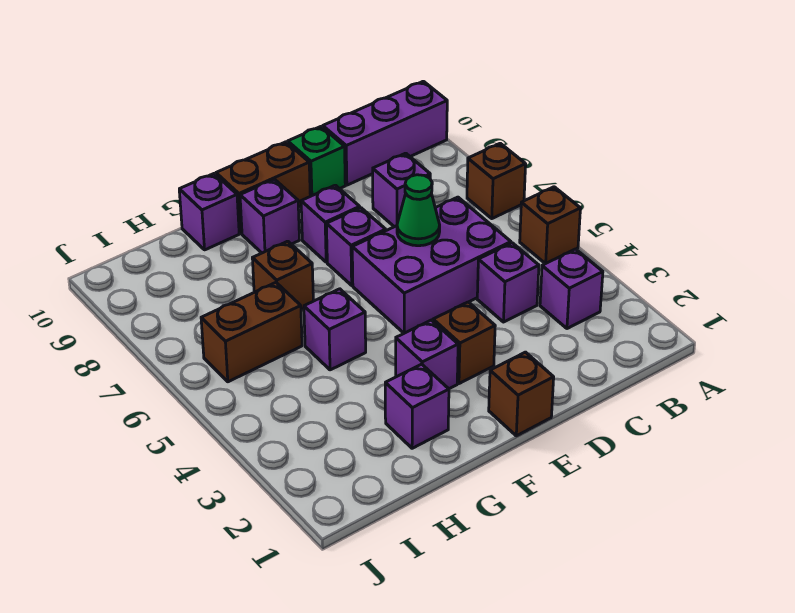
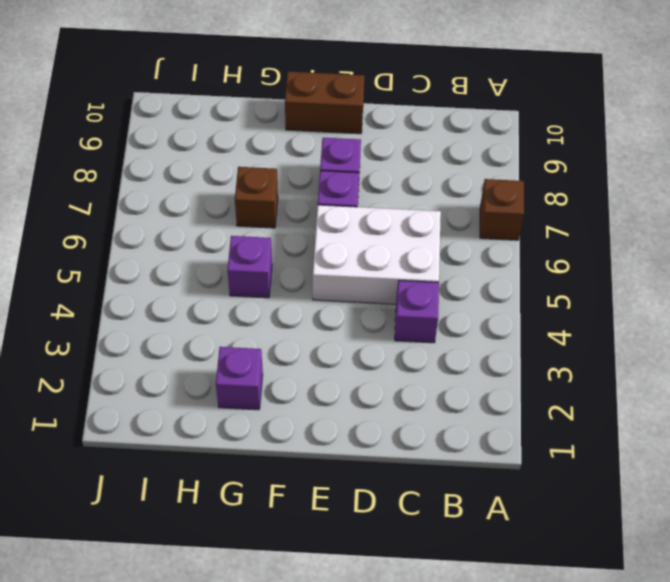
white 2x3 brick [313,205,441,304] -> purple 2x3 brick [352,197,511,333]
none -> brown 1x1 brick [520,187,580,264]
none -> purple 1x3 brick [323,81,447,185]
none -> purple 1x1 brick [540,249,603,329]

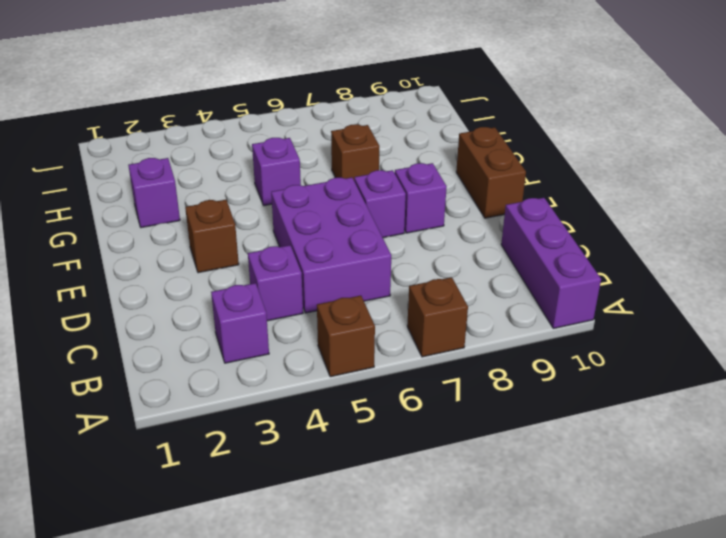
none -> purple 1x1 brick [373,153,430,227]
none -> green 1x1 brick [288,127,345,196]
none -> brown 1x1 brick [489,352,554,436]

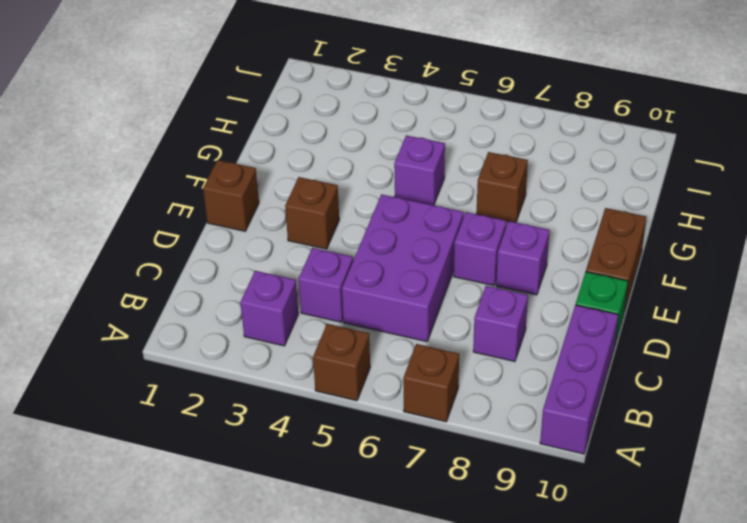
none -> purple 1x1 brick [396,320,458,389]
none -> purple 1x1 brick [240,179,299,253]
none -> purple 1x1 brick [385,364,449,448]

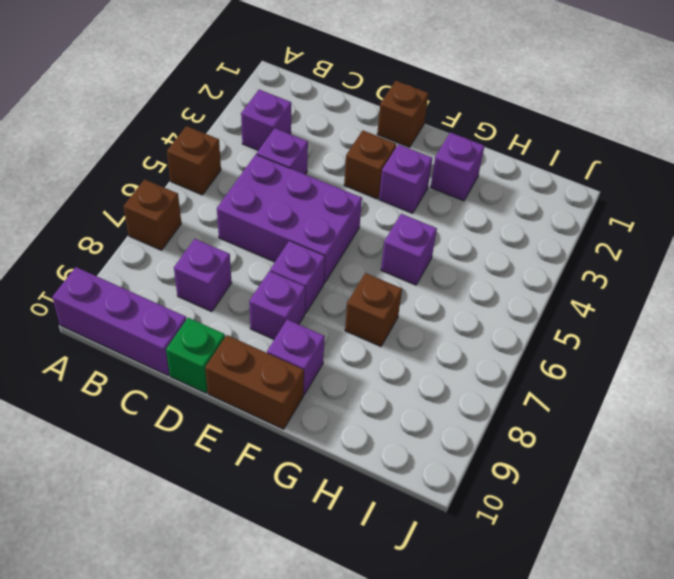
none -> purple 1x1 brick [179,174,239,250]
none -> brown 1x2 brick [201,283,302,382]
none -> green 1x1 cone [397,175,440,246]

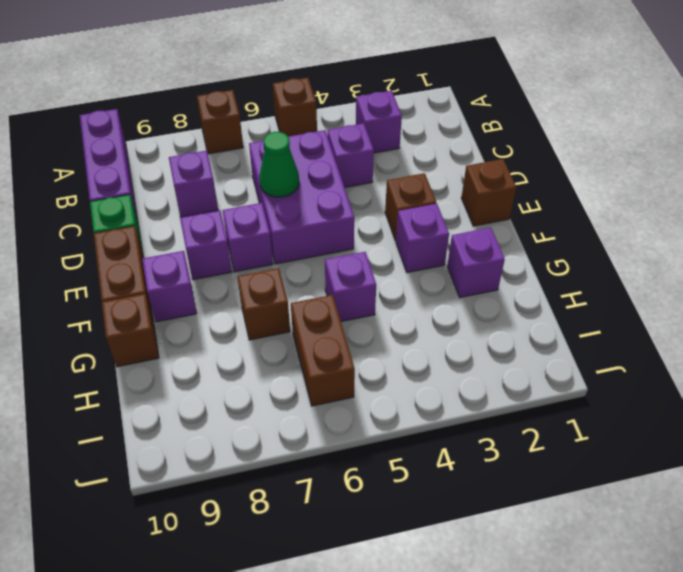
brown 1x1 brick [102,294,159,367] -> purple 1x1 brick [179,174,239,250]

